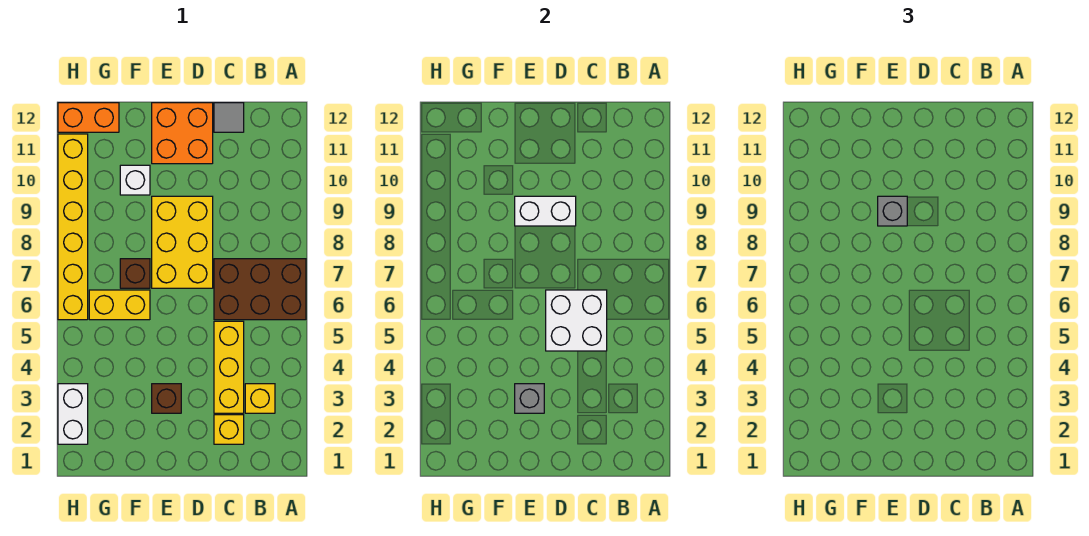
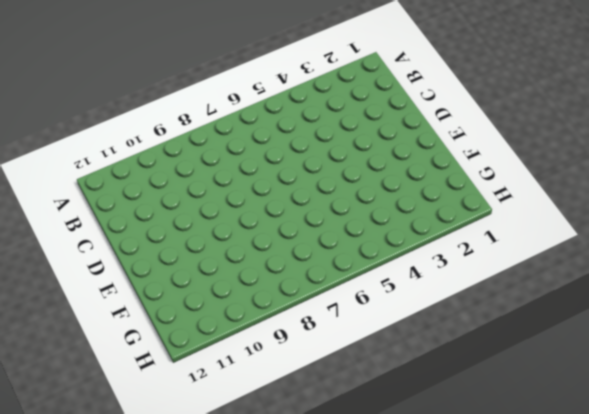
none -> brown 2x3 brick [214,259,306,320]
none -> yellow 1x1 brick [245,384,275,413]
none -> yellow 1x1 brick [214,415,244,444]

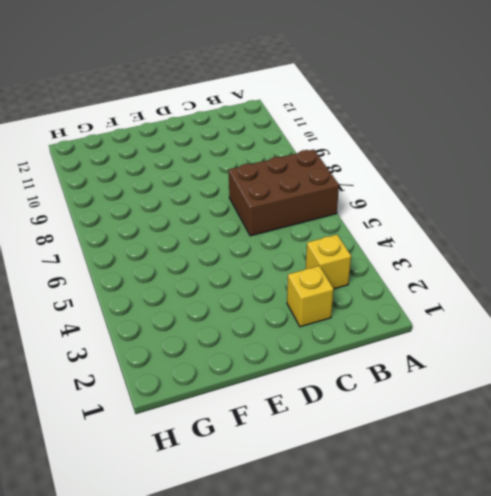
none -> yellow 1x3 brick [214,321,244,413]
none -> grey 1x1 tile [214,103,244,132]
none -> yellow 2x3 brick [152,196,213,288]

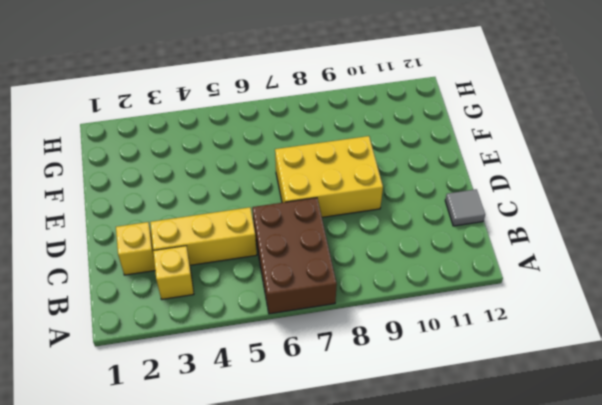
none -> orange 2x2 brick [152,103,213,164]
none -> brown 1x1 brick [152,384,181,413]
none -> yellow 1x2 brick [89,290,150,320]

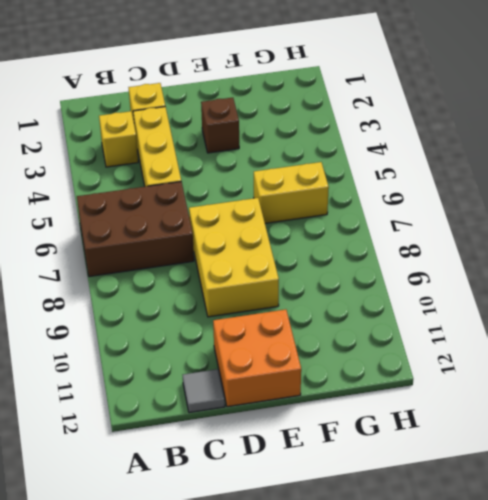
none -> brown 1x1 brick [120,259,150,288]
none -> white 1x1 brick [120,165,150,195]
none -> orange 1x2 brick [58,103,119,132]

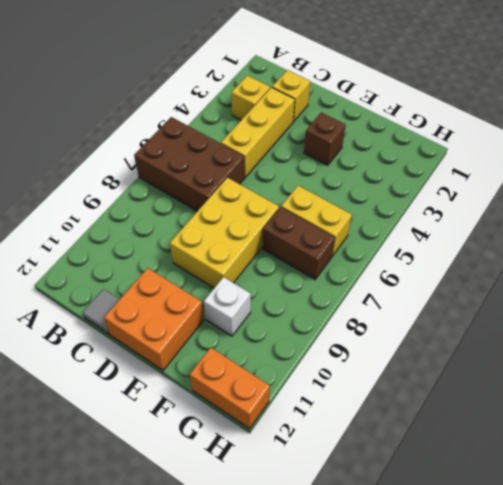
brown 1x2 brick [263,207,335,279] -> brown 1x1 brick [120,259,150,288]
none -> white 1x2 brick [58,384,88,444]
none -> yellow 1x6 brick [58,134,88,320]
none -> white 2x2 brick [546,290,607,351]

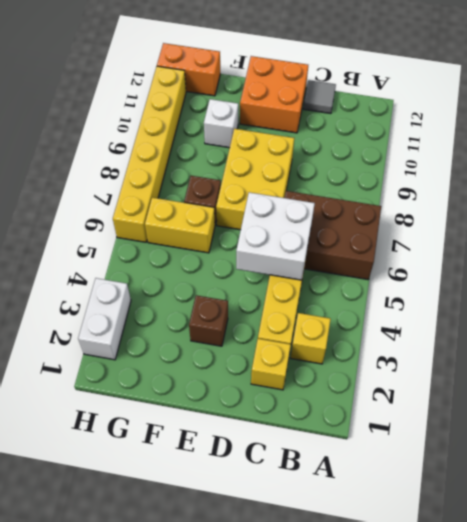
none -> white 1x2 brick [515,196,576,226]
none -> grey 1x1 brick [515,384,544,413]
none -> grey 1x1 brick [878,196,907,226]

